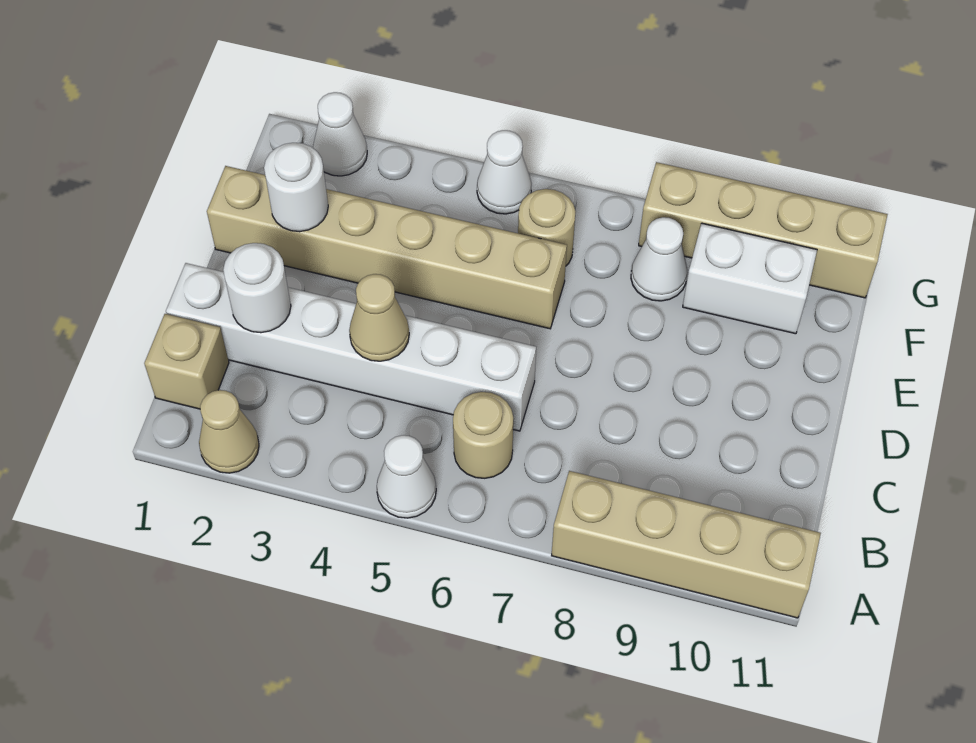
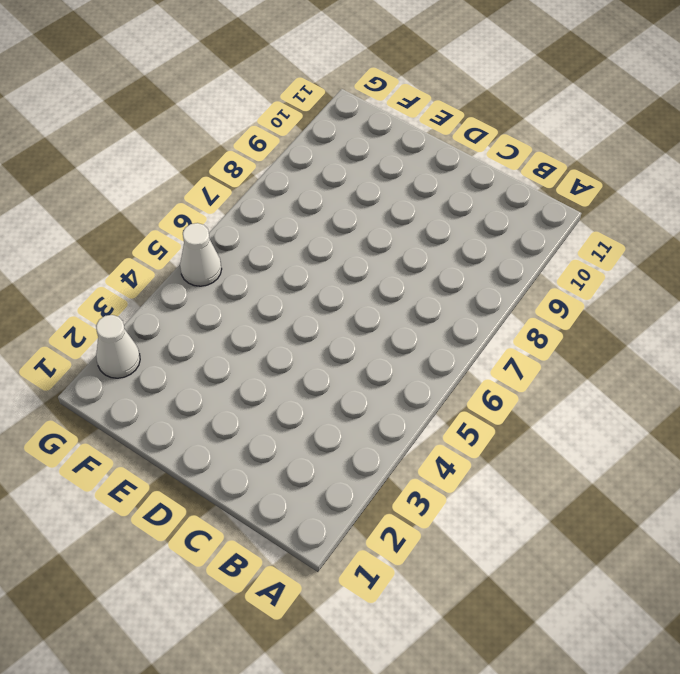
none -> tan 1x1 cone [199,390,259,473]
none -> white 1x1 cone [377,435,436,518]
none -> tan 1x4 brick [552,471,821,618]

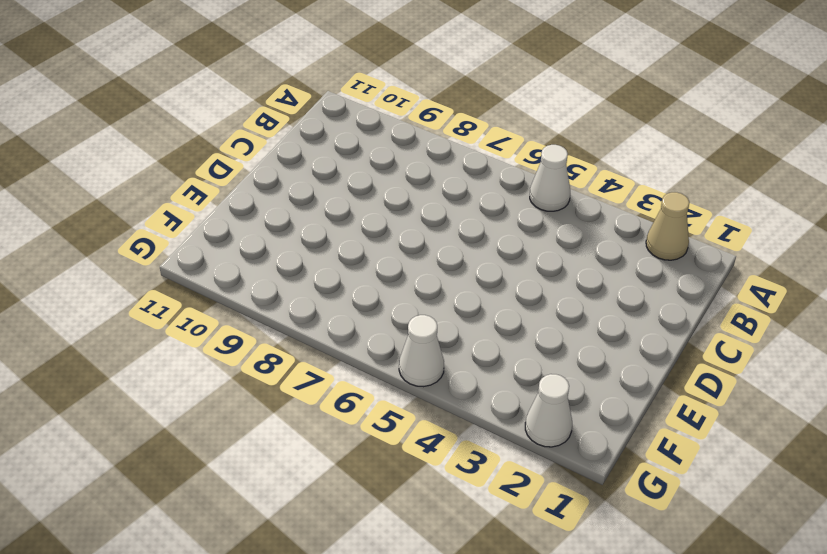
none -> tan 1x4 brick [552,471,821,618]
none -> tan 1x1 brick [144,314,229,409]
none -> tan 1x1 round brick [453,392,513,478]

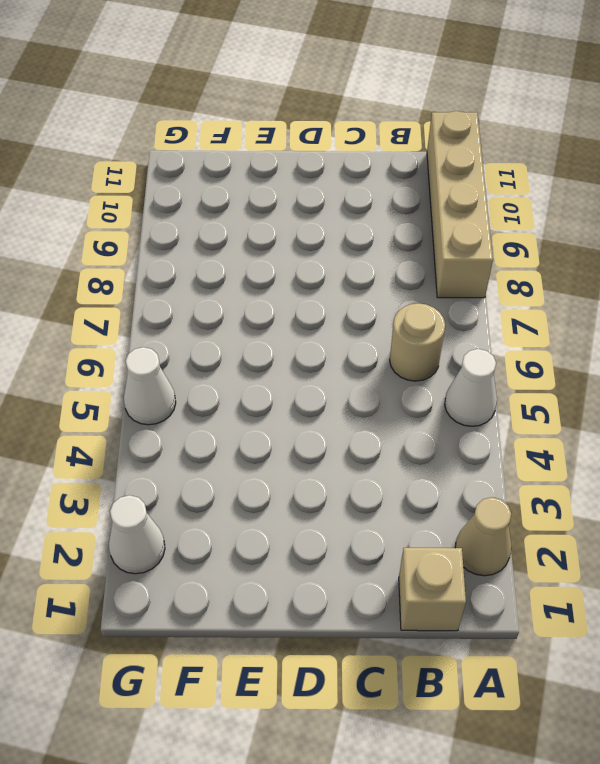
none -> white 1x6 brick [166,263,536,431]
none -> tan 1x6 brick [207,166,567,329]
none -> tan 1x1 round brick [518,189,576,266]

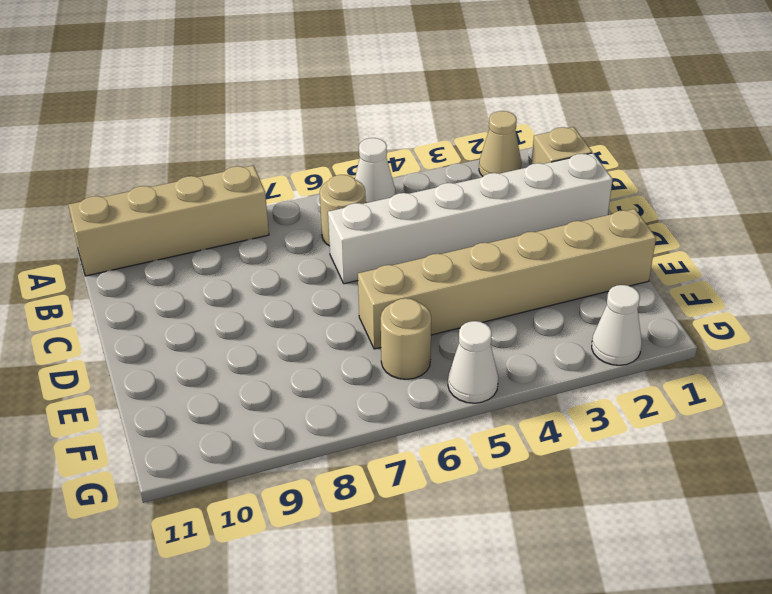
none -> white 1x1 cone [631,217,687,301]
none -> white 1x2 brick [683,224,817,334]
none -> tan 1x4 brick [639,162,888,298]

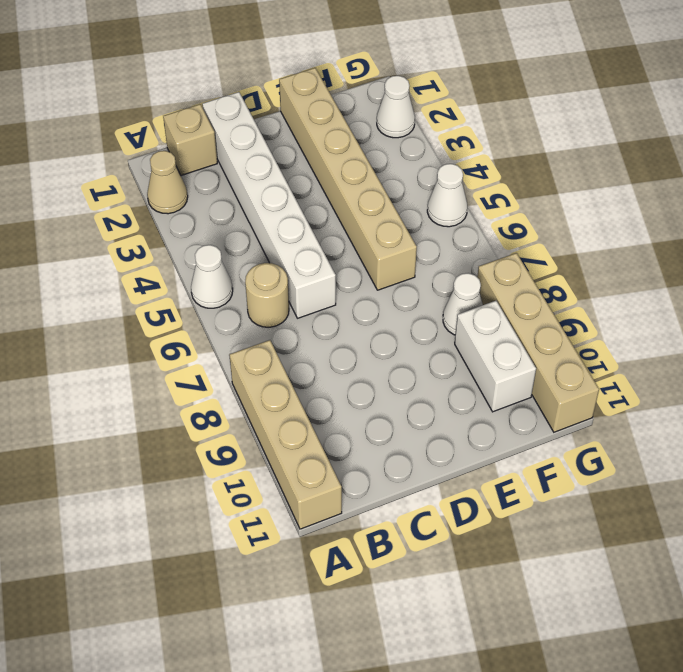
none -> tan 1x1 round brick [518,189,576,266]
none -> white 1x1 round brick [223,243,291,333]
none -> tan 1x1 cone [349,274,409,361]

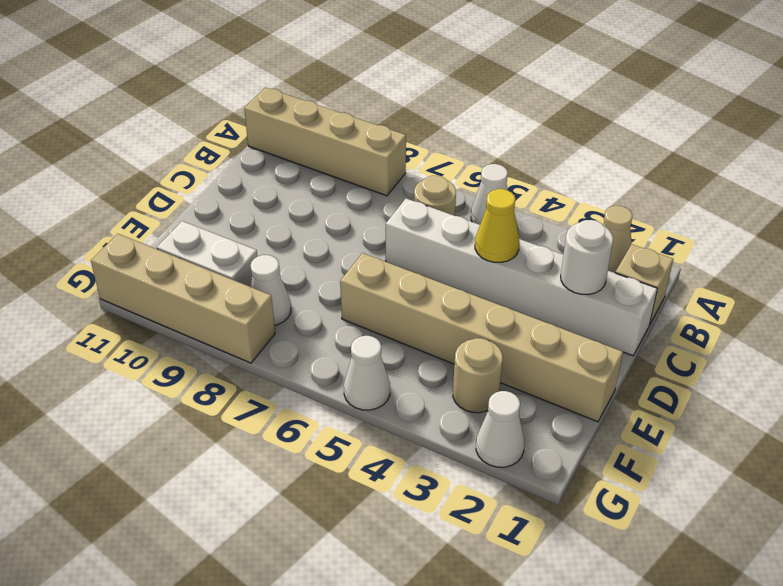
yellow 1x1 cone [475,189,520,262] -> tan 1x1 cone [349,274,409,361]
tan 1x1 round brick [453,338,503,413] -> tan 1x1 round brick moved to [518,189,576,266]
none -> white 1x1 round brick [264,143,328,232]

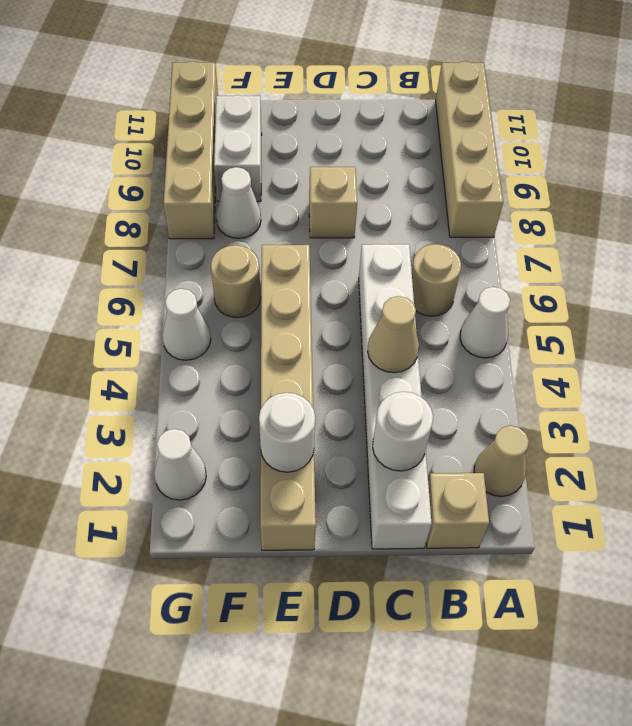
tan 1x1 brick [309,167,357,238] -> none

